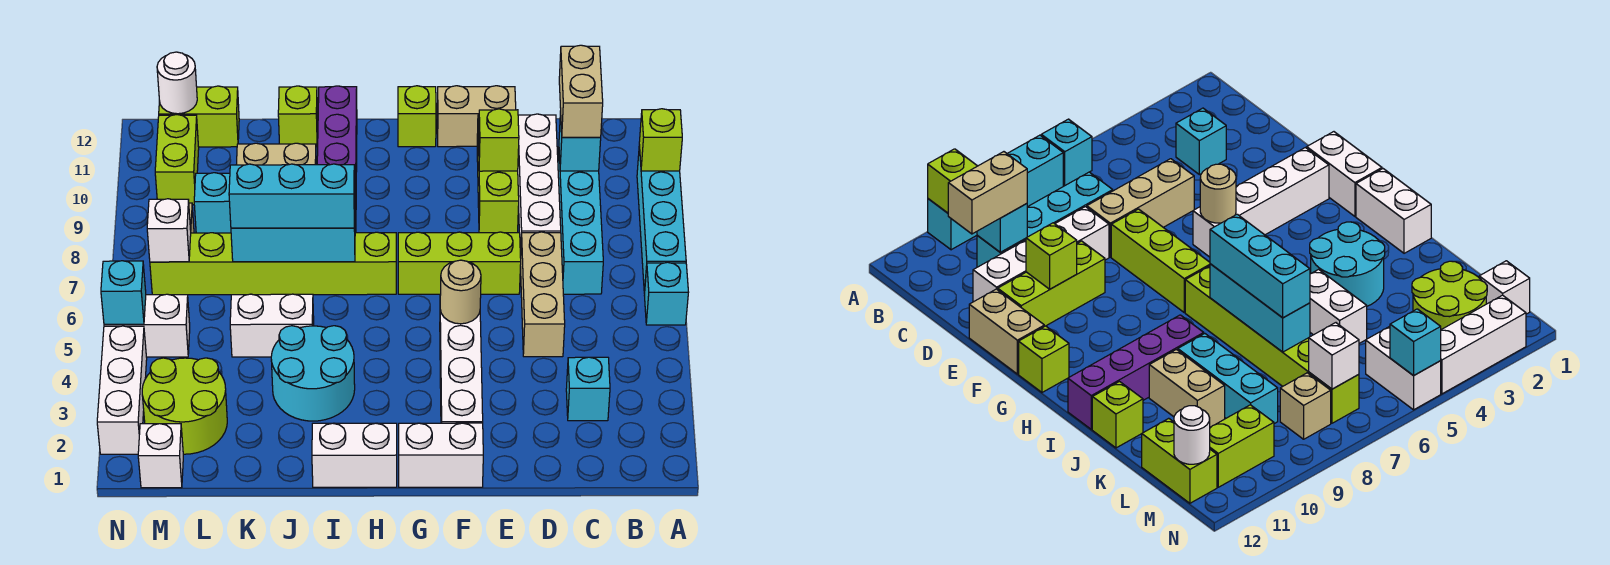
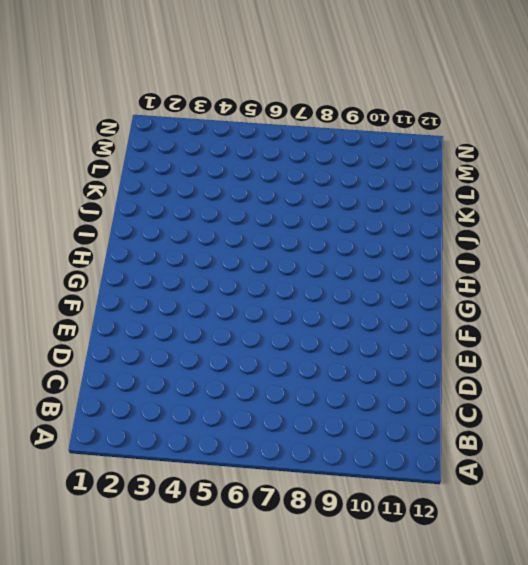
none -> cyan 1x1 brick [644,262,688,325]
none -> cyan 1x4 brick [637,146,686,294]
none -> cyan 1x1 brick [566,357,610,421]
none -> cyan 1x4 brick [558,154,603,294]

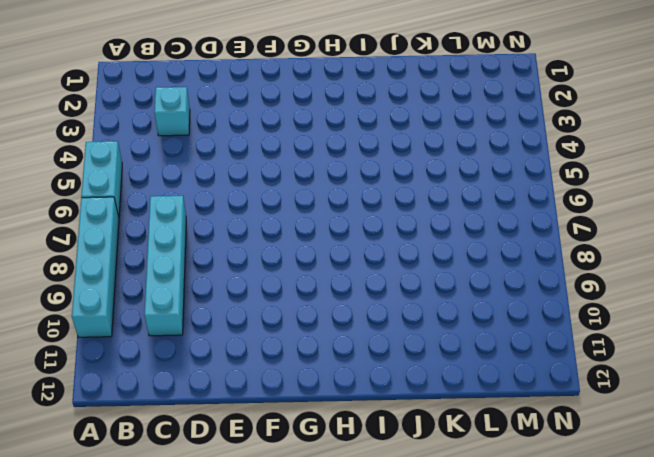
cyan 1x2 brick [81,141,122,217] -> cyan 1x1 brick [644,262,688,325]
none -> tan 1x3 brick [520,232,565,357]
none -> white 1x4 brick [518,114,561,258]
none -> lime 1x3 brick [398,232,521,294]
none -> lime 1x3 brick [477,115,519,233]

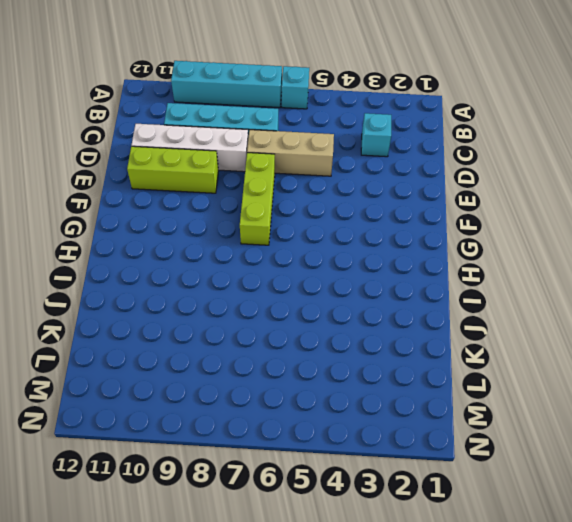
none -> tan 1x2 brick [437,86,516,147]
none -> white 1x2 brick [399,423,483,487]
none -> white 1x4 brick [440,294,483,423]
none -> lime 1x1 brick [398,86,436,147]

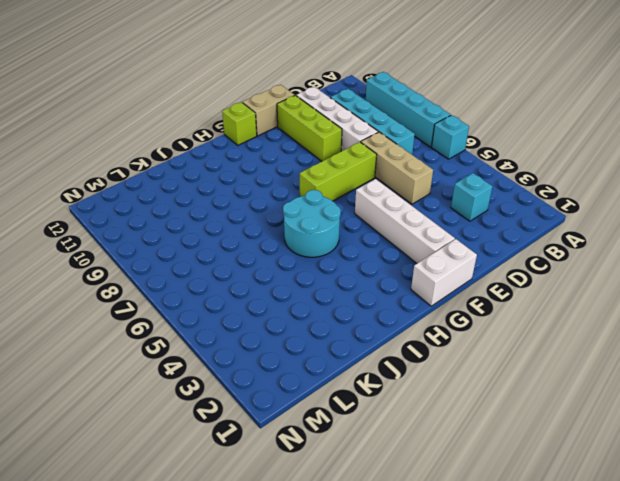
cyan 2x2 round brick [283,190,341,257] -> cyan 2x2 round brick moved to [271,326,355,421]
none -> white 1x2 brick [312,423,397,487]
none -> lime 1x6 brick [150,232,396,295]
none -> purple 1x4 brick [317,86,357,233]
none -> white 1x2 brick [230,294,314,357]

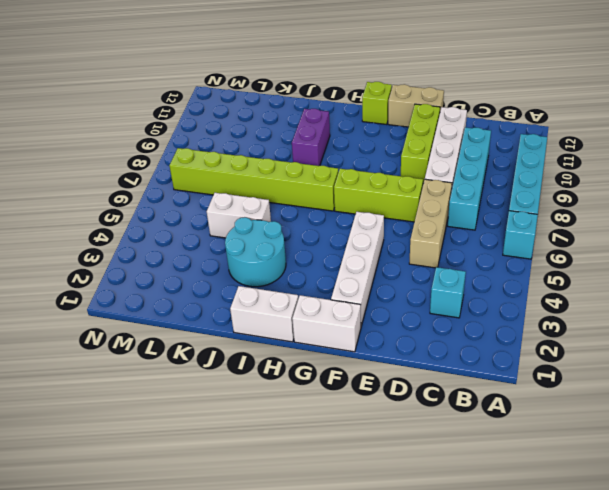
purple 1x2 brick [292,109,330,166] -> purple 1x4 brick [317,86,357,233]
none -> cyan 1x3 brick [194,173,231,233]
none -> tan 1x2 brick [236,143,316,165]
none -> lime 1x1 brick [278,86,318,147]
none -> lime 2x2 round brick [142,358,227,454]

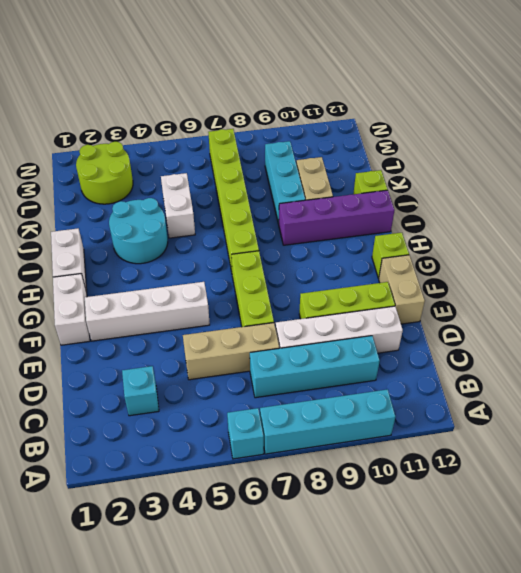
none -> lime 1x2 brick [159,86,239,147]
none -> white 1x1 brick [138,424,183,488]
none -> white 1x2 brick [104,294,190,357]
none -> tan 1x1 brick [1280,373,1331,439]

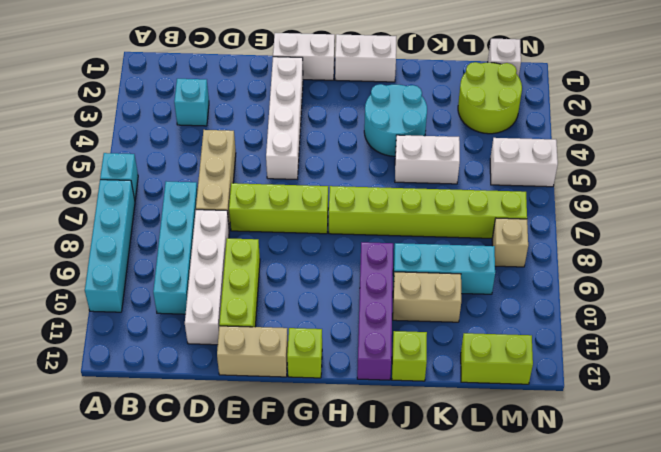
none -> lime 1x2 brick [155,115,199,205]
none -> white 1x3 brick [97,326,147,454]
none -> lime 1x1 brick [639,109,682,171]
none -> cyan 1x1 brick [559,111,601,171]

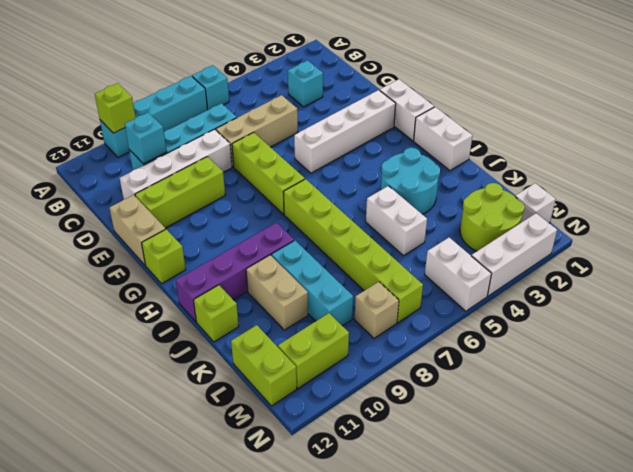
none -> lime 1x1 brick [479,109,519,171]
none -> tan 1x1 round brick [440,260,481,324]
none -> cyan 1x3 brick [231,221,355,262]
none -> white 1x1 brick [147,199,191,262]

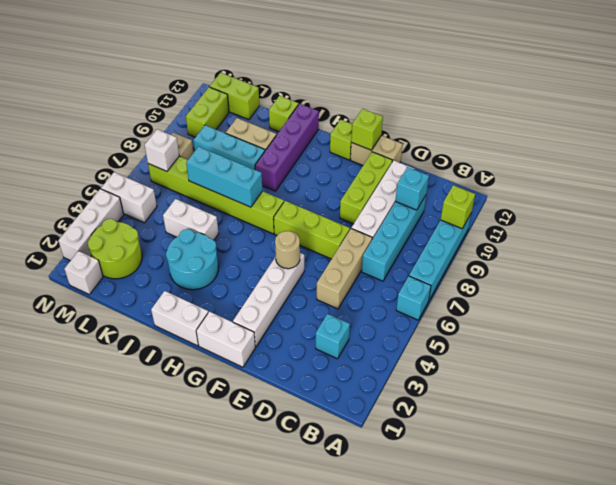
lime 1x1 brick [351,109,383,150] -> lime 1x1 brick moved to [479,109,519,171]
none -> white 1x1 round brick [157,52,197,114]
none -> cyan 1x1 brick [101,261,146,324]
none -> tan 1x2 brick [559,45,603,137]
none -> cyan 1x3 brick [229,164,355,228]

